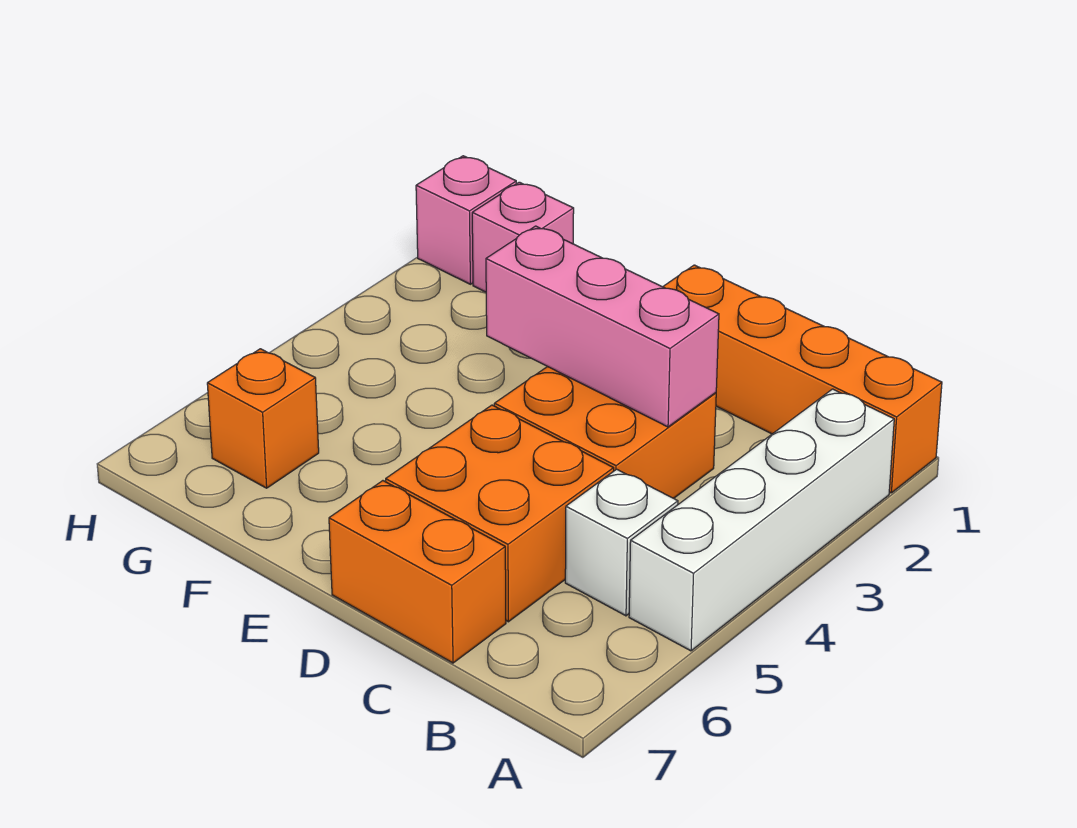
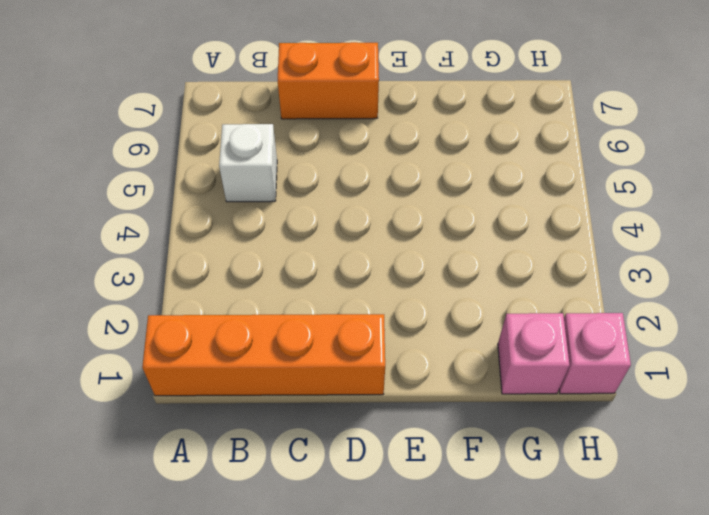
none -> white 1x4 brick [629,389,894,651]
none -> orange 2x2 brick [494,366,716,498]

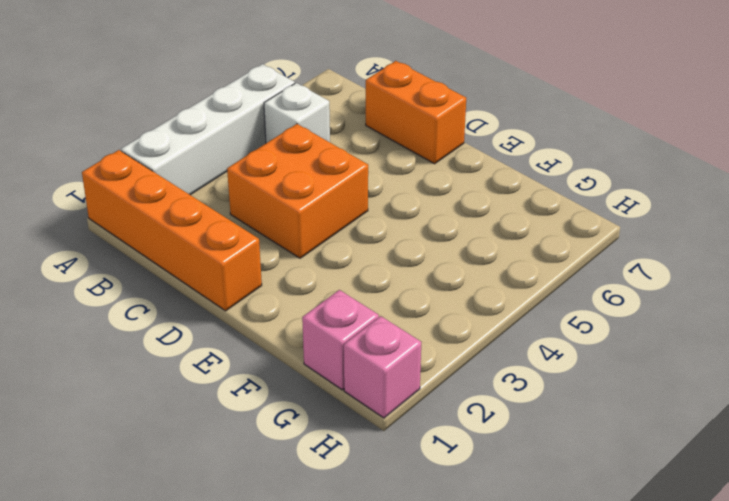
none -> orange 2x2 brick [386,405,614,622]
none -> orange 1x1 brick [207,349,319,488]

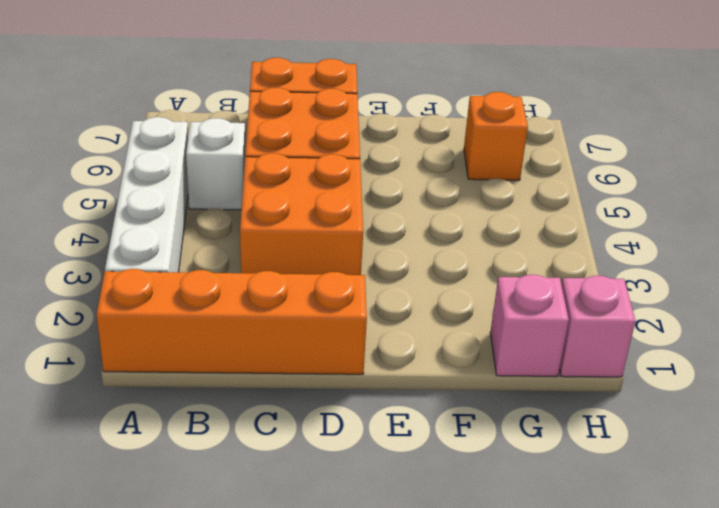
none -> pink 1x3 brick [486,226,719,427]

